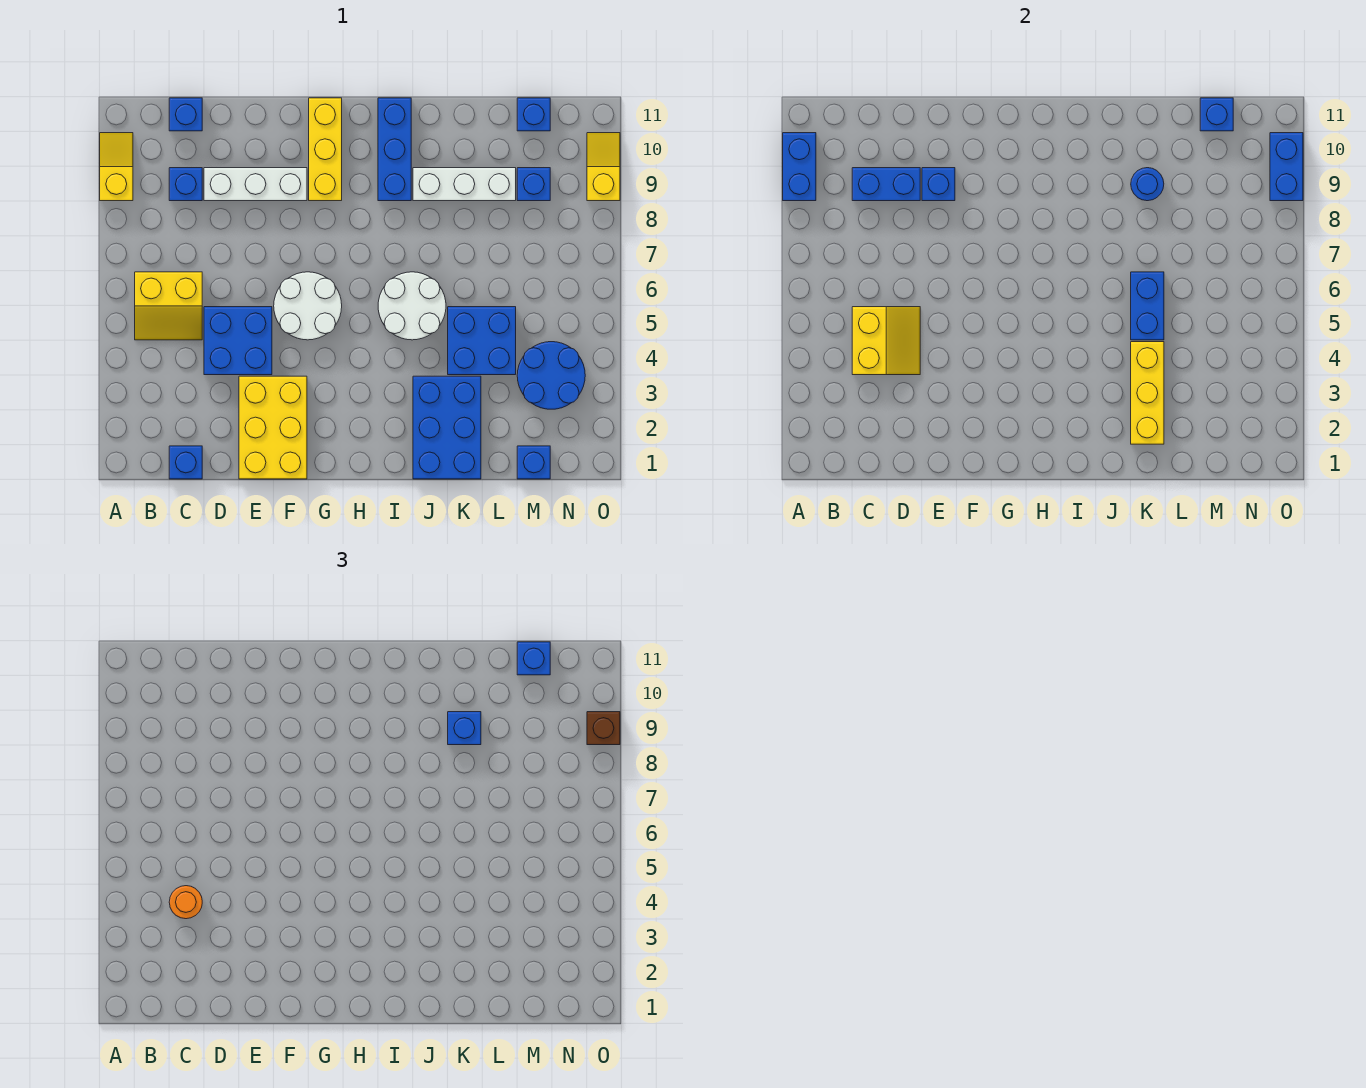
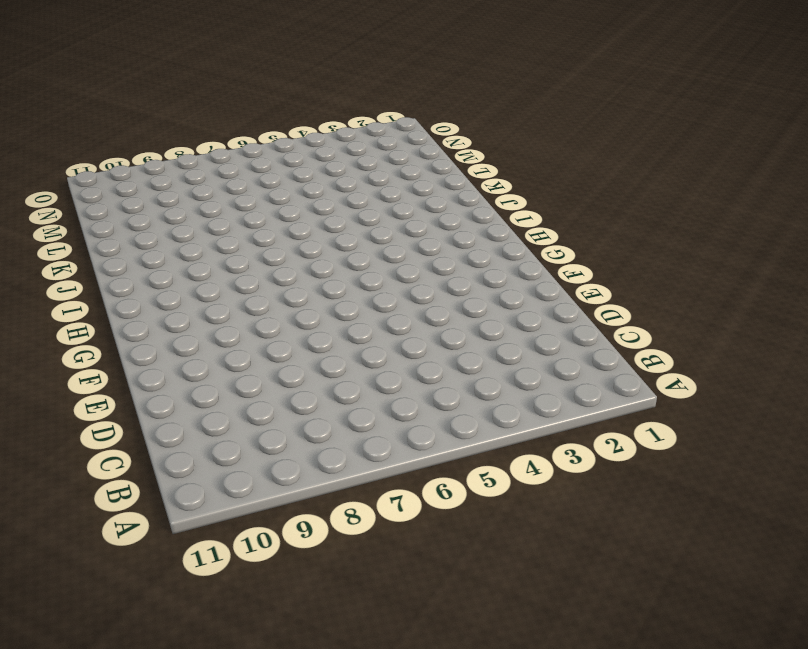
none -> yellow 1x2 slope [100,133,133,201]
none -> yellow 2x2 slope [135,272,202,340]
none -> blue 1x1 brick [169,446,202,479]
none -> blue 1x1 brick [169,168,202,201]

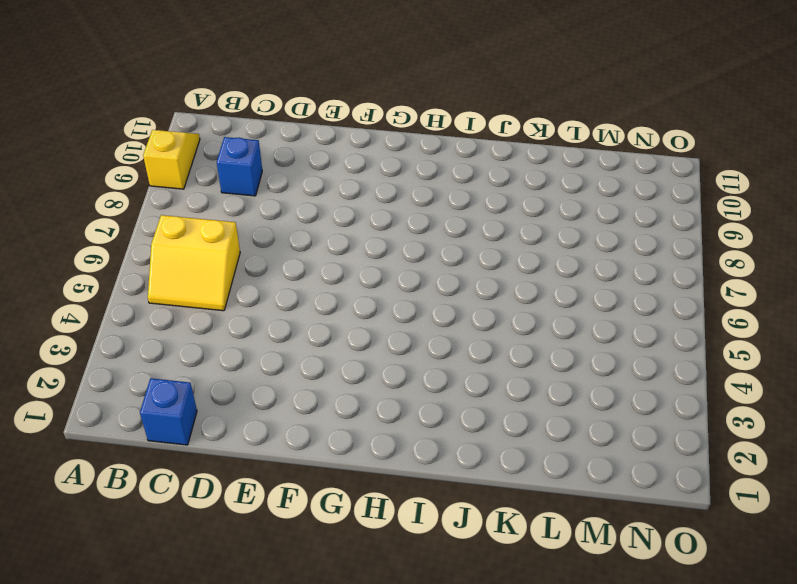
none -> blue 1x1 brick [169,98,202,131]
none -> blue 2x2 brick [204,307,272,375]
none -> white 1x3 brick [204,168,307,201]
none -> yellow 2x3 brick [239,376,307,479]

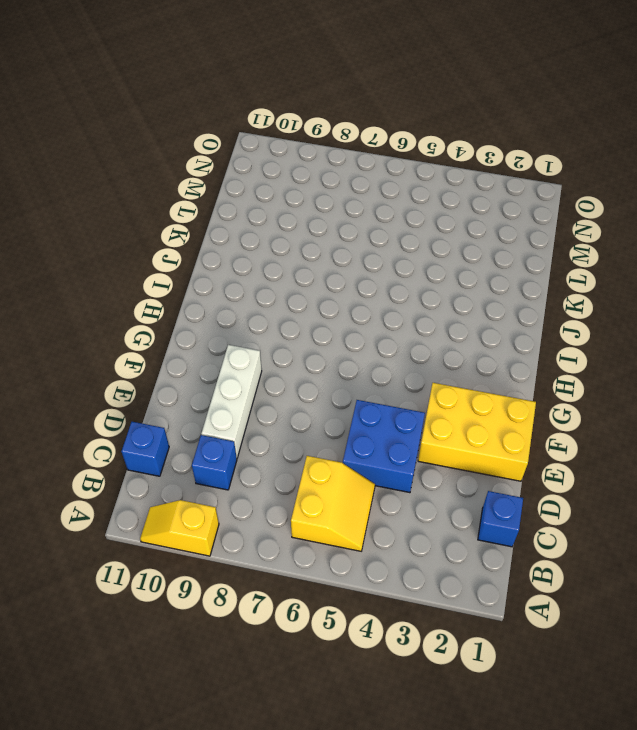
none -> white 2x2 round brick [274,272,342,340]
none -> yellow 1x3 brick [309,98,342,201]
none -> white 2x2 round brick [378,272,446,340]
none -> blue 1x3 brick [378,98,411,201]

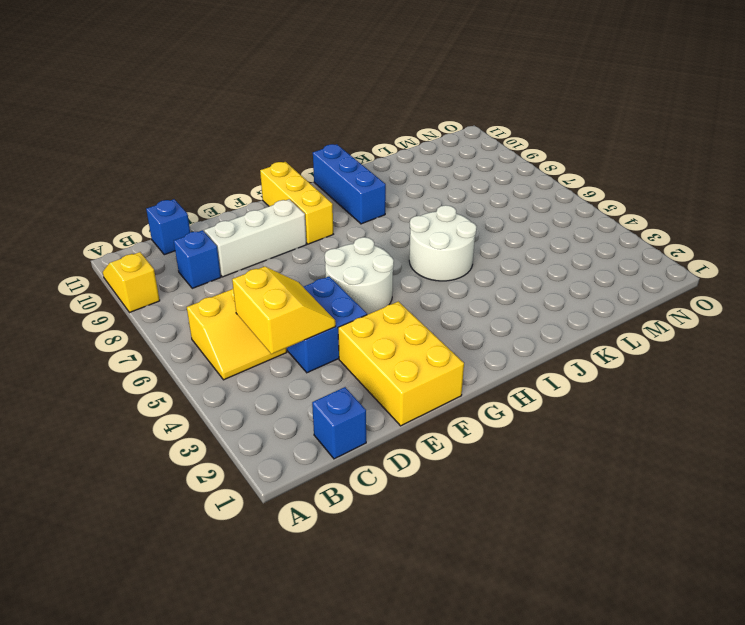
none -> blue 2x3 brick [413,376,481,479]
none -> white 1x3 brick [413,168,516,201]
none -> blue 2x2 brick [448,307,516,375]
none -> blue 1x1 brick [517,446,550,479]

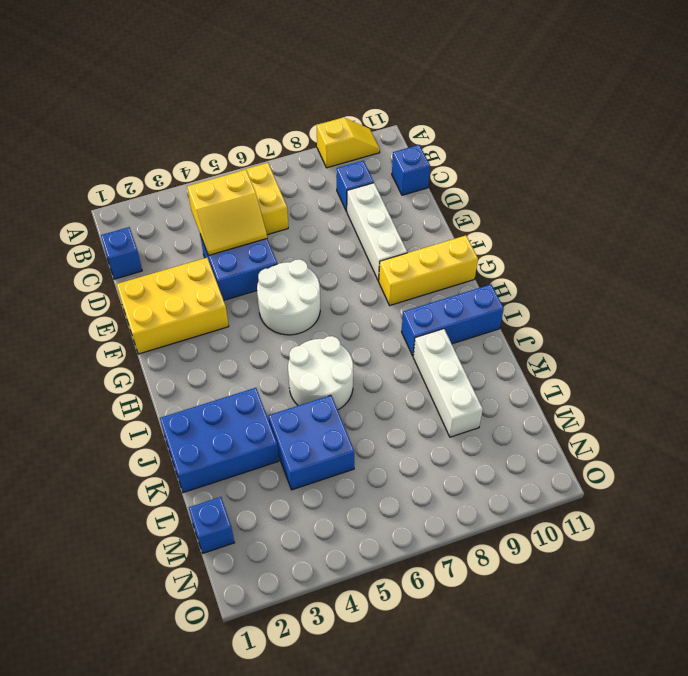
none -> blue 2x2 round brick [517,342,585,409]
none -> blue 1x1 brick [517,168,550,201]
none -> blue 1x1 brick [517,98,550,131]
none -> yellow 1x2 slope [587,133,620,201]

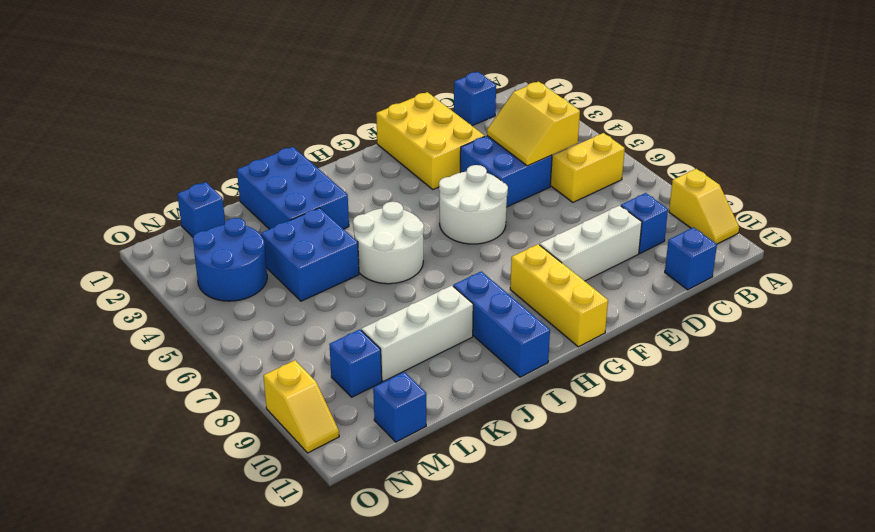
none -> blue 1x2 brick [783,133,816,201]
none -> blue 1x2 brick [852,168,920,201]
none -> blue 1x1 brick [922,168,955,201]
none -> yellow 1x3 brick [1131,342,1164,444]

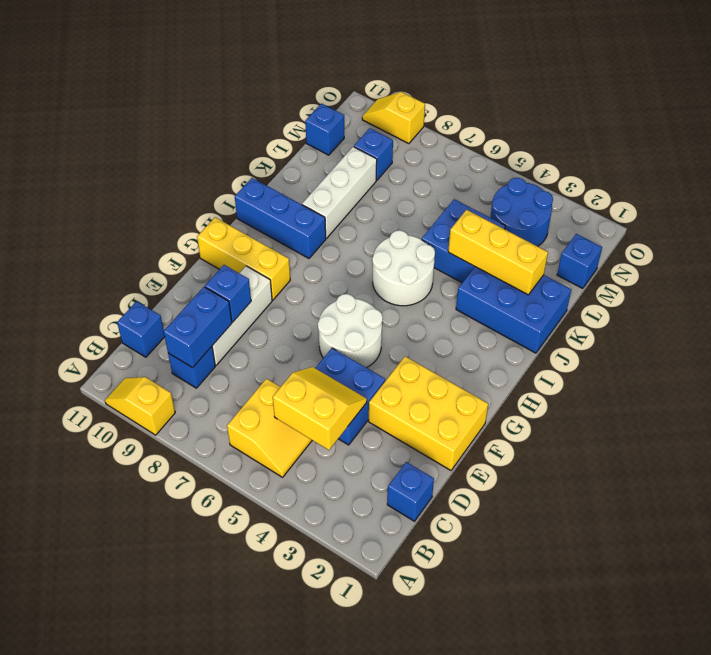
none -> blue 1x2 brick [783,133,816,201]
none -> blue 1x2 brick [1131,272,1164,340]
none -> blue 1x1 round brick [1131,168,1164,201]
none -> blue 1x1 brick [1200,98,1233,131]

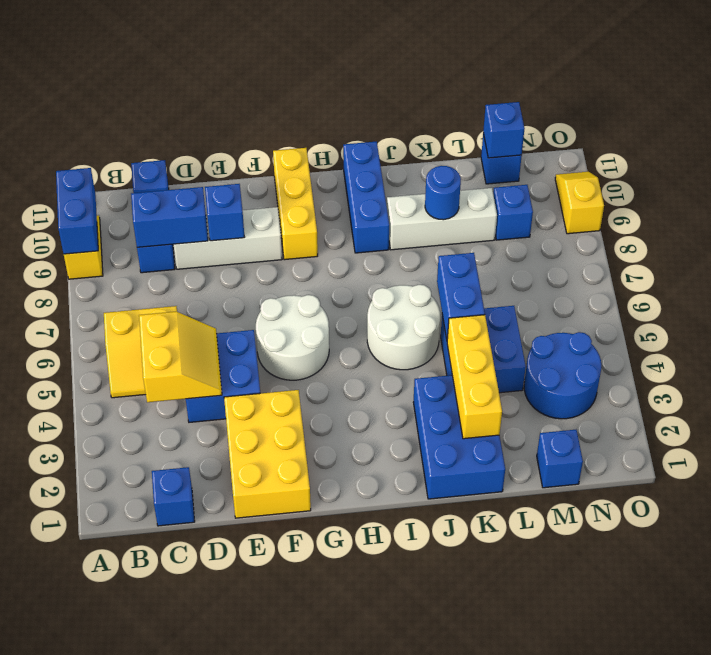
none -> blue 1x2 brick [1270,133,1303,201]
none -> orange 1x1 round brick [169,886,202,919]
none -> blue 1x1 brick [448,712,481,745]
none -> blue 1x1 brick [517,642,550,675]

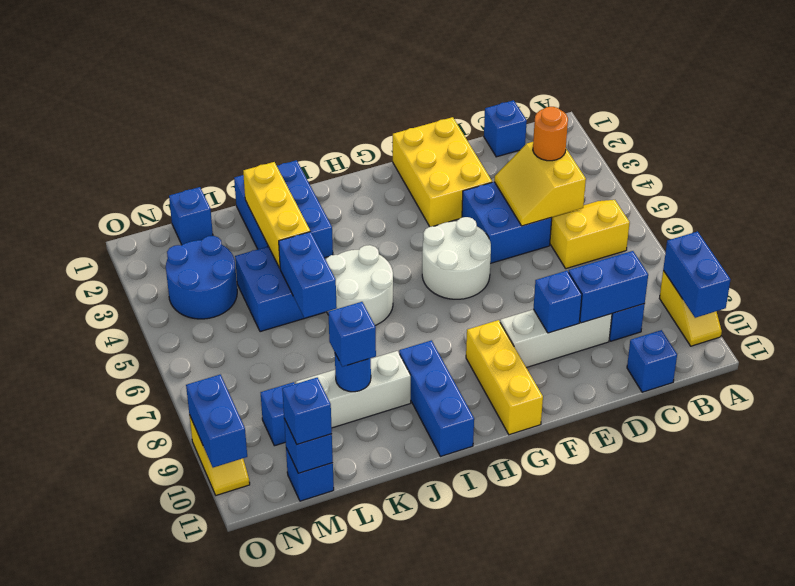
none -> brown 1x1 brick [587,712,620,745]

